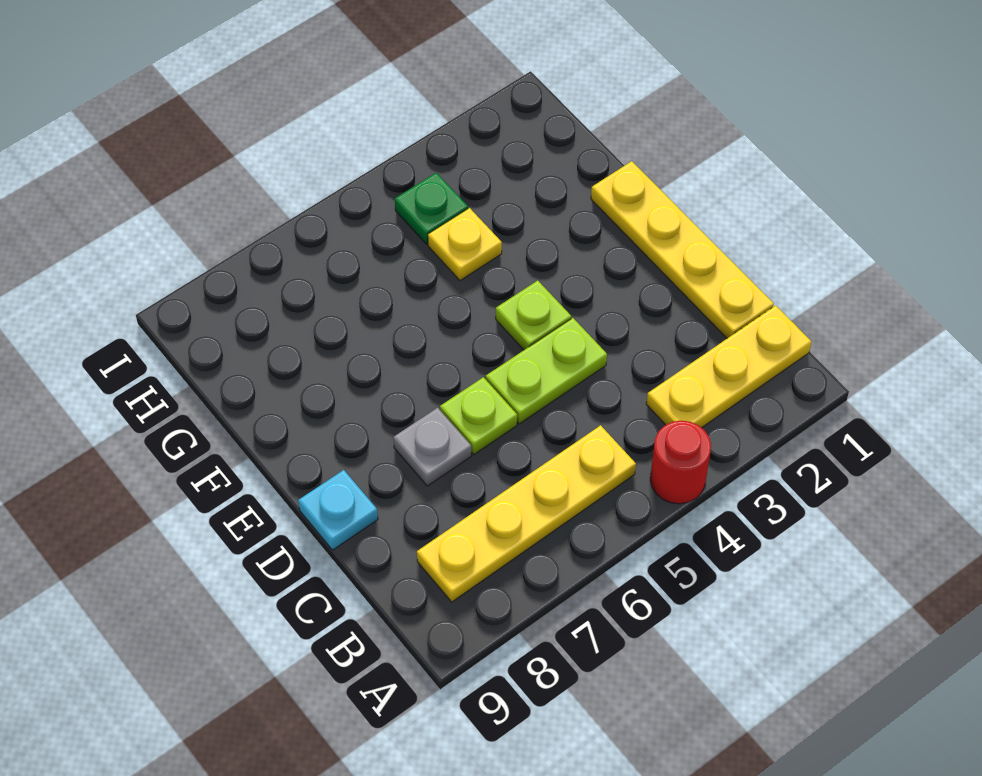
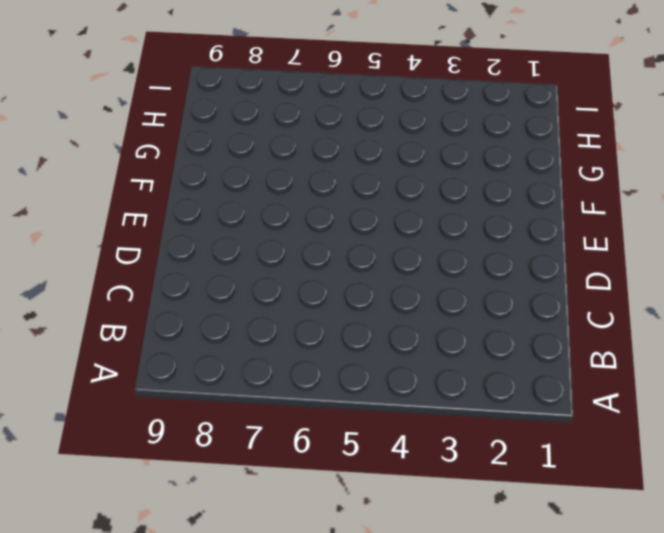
none -> red 1x1 round brick [650,421,711,504]
none -> yellow 1x3 plate [646,305,811,428]

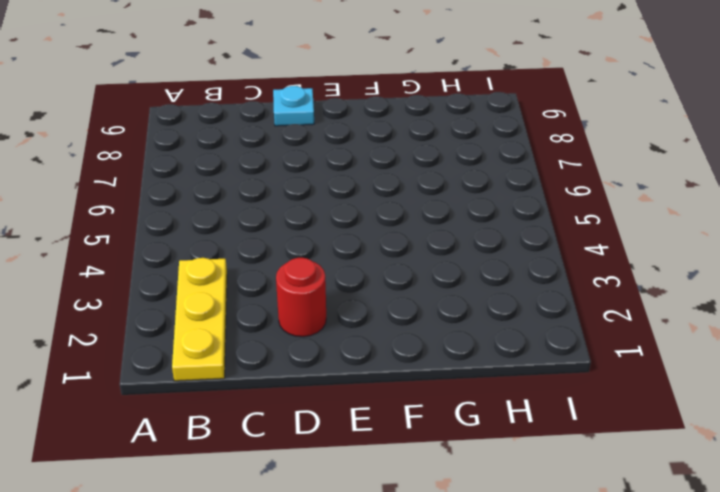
red 1x1 round brick [276,258,326,337] -> red 1x1 round brick moved to [650,421,711,504]
none -> yellow 1x4 plate [417,425,636,602]
none -> yellow 1x4 plate [591,161,774,338]

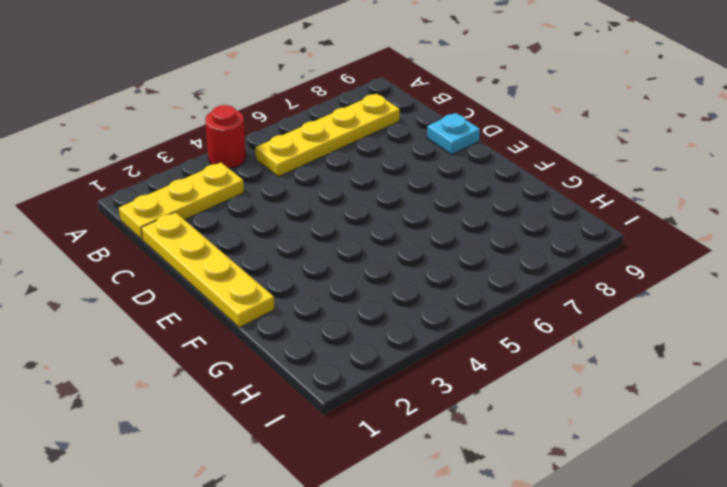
none -> lime 1x2 plate [486,318,607,424]
none -> lime 1x1 plate [440,377,517,455]

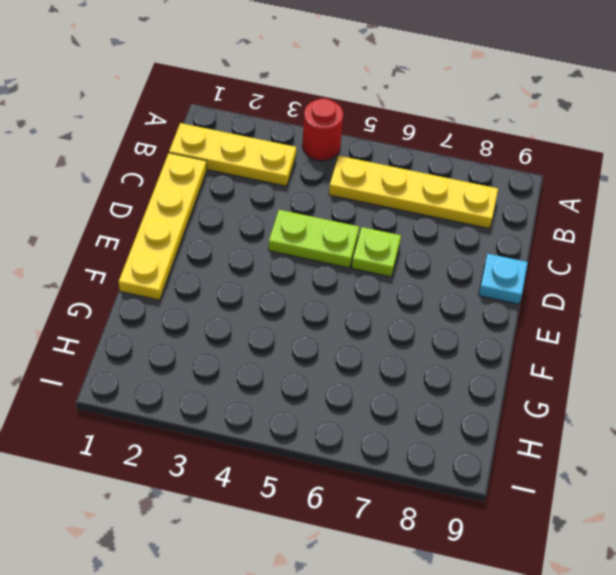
none -> grey 1x1 plate [393,408,471,486]
none -> lime 1x1 plate [496,280,571,350]

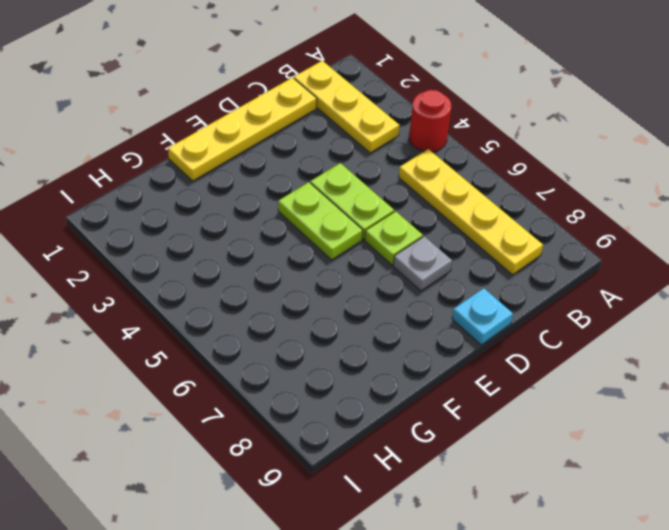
lime 1x2 plate [278,182,363,260] -> lime 1x1 plate [496,280,571,350]
none -> yellow 1x1 plate [428,208,502,281]
none -> green 1x1 plate [395,173,468,244]

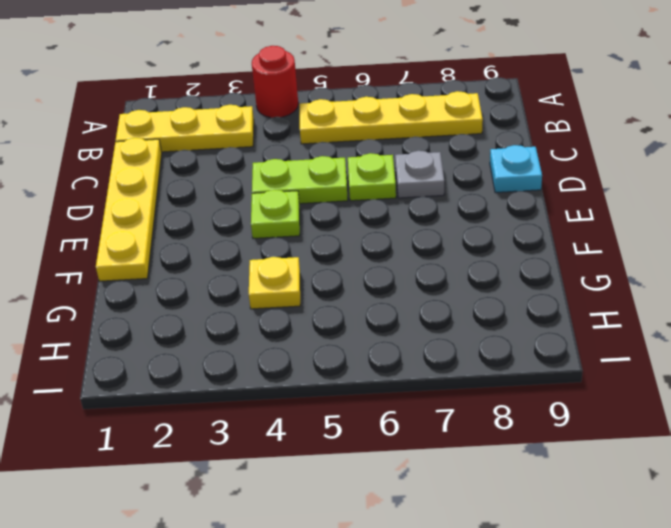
none -> green 1x1 plate [395,173,468,244]

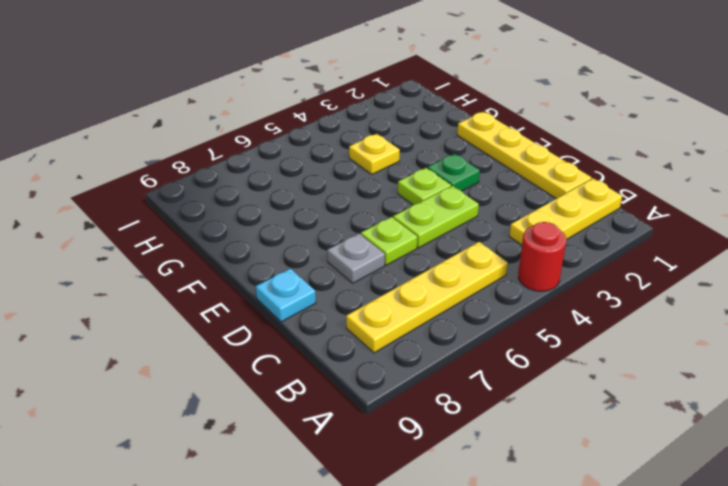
green 1x1 plate [427,154,480,191] -> green 1x1 plate moved to [395,173,468,244]

